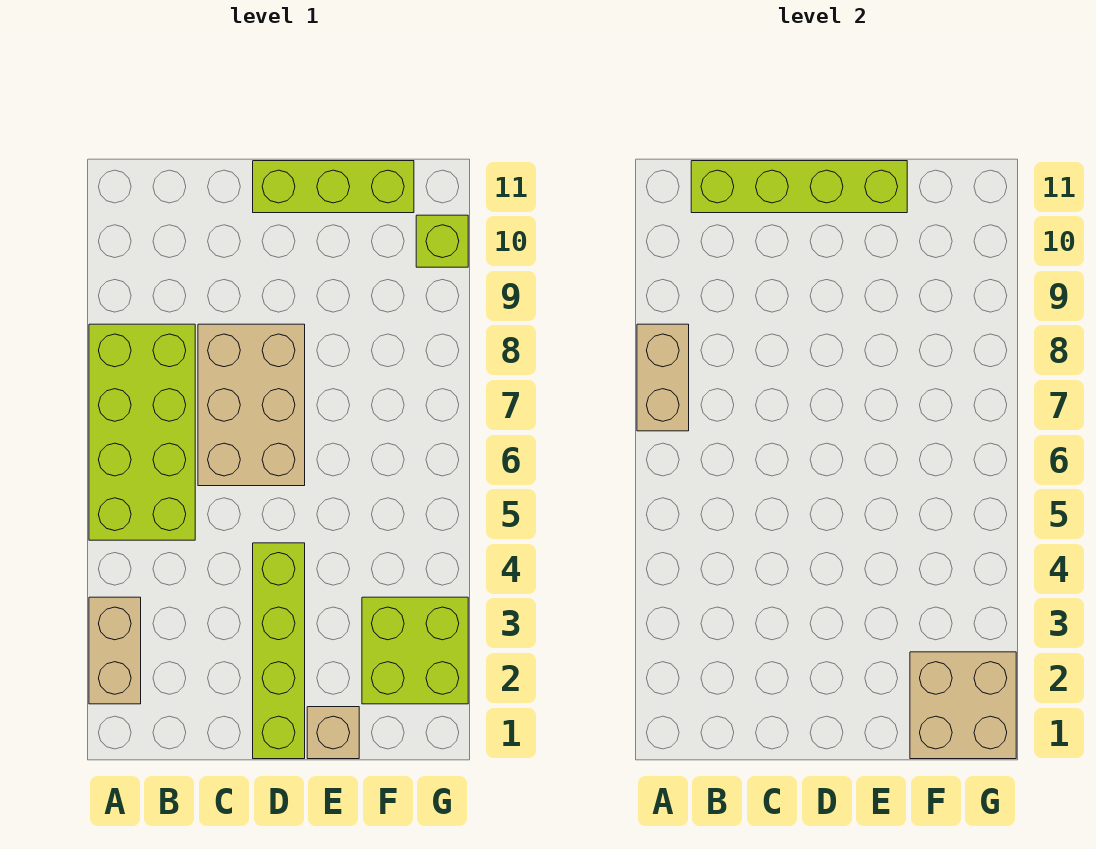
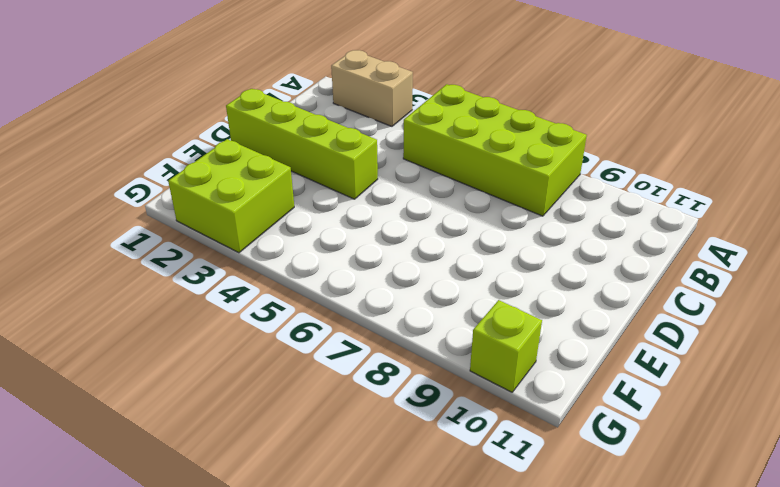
none -> tan 2x3 brick [198,324,305,486]
none -> lime 1x3 brick [253,161,414,213]

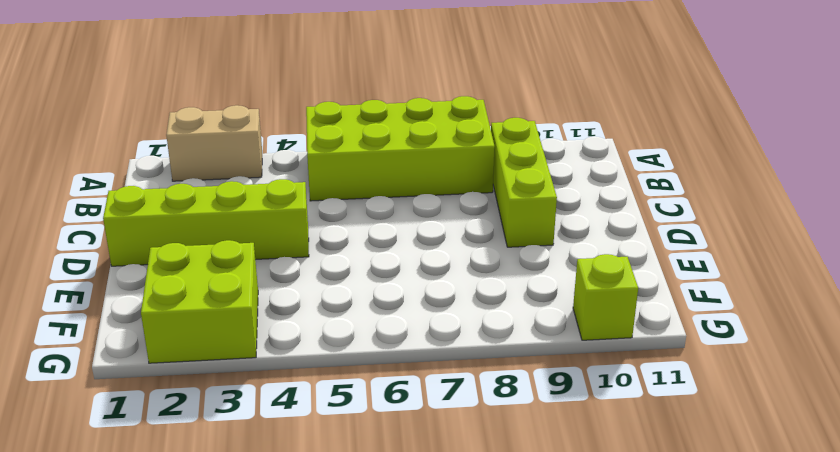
lime 1x3 brick [491,118,557,247] -> lime 1x3 brick moved to [253,161,414,213]
none -> tan 2x3 brick [198,324,305,486]
none -> tan 1x1 brick [307,707,359,759]

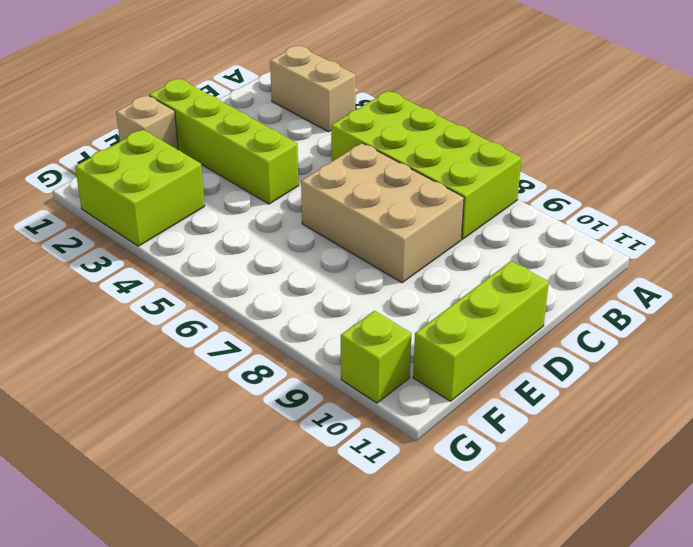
none -> tan 1x2 brick [637,324,689,431]
none -> lime 1x4 brick [691,161,907,213]

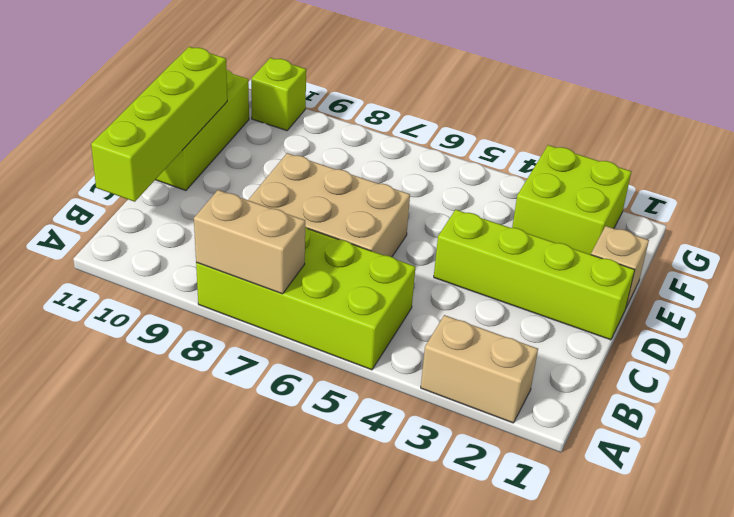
none -> tan 2x2 brick [910,652,1016,759]

